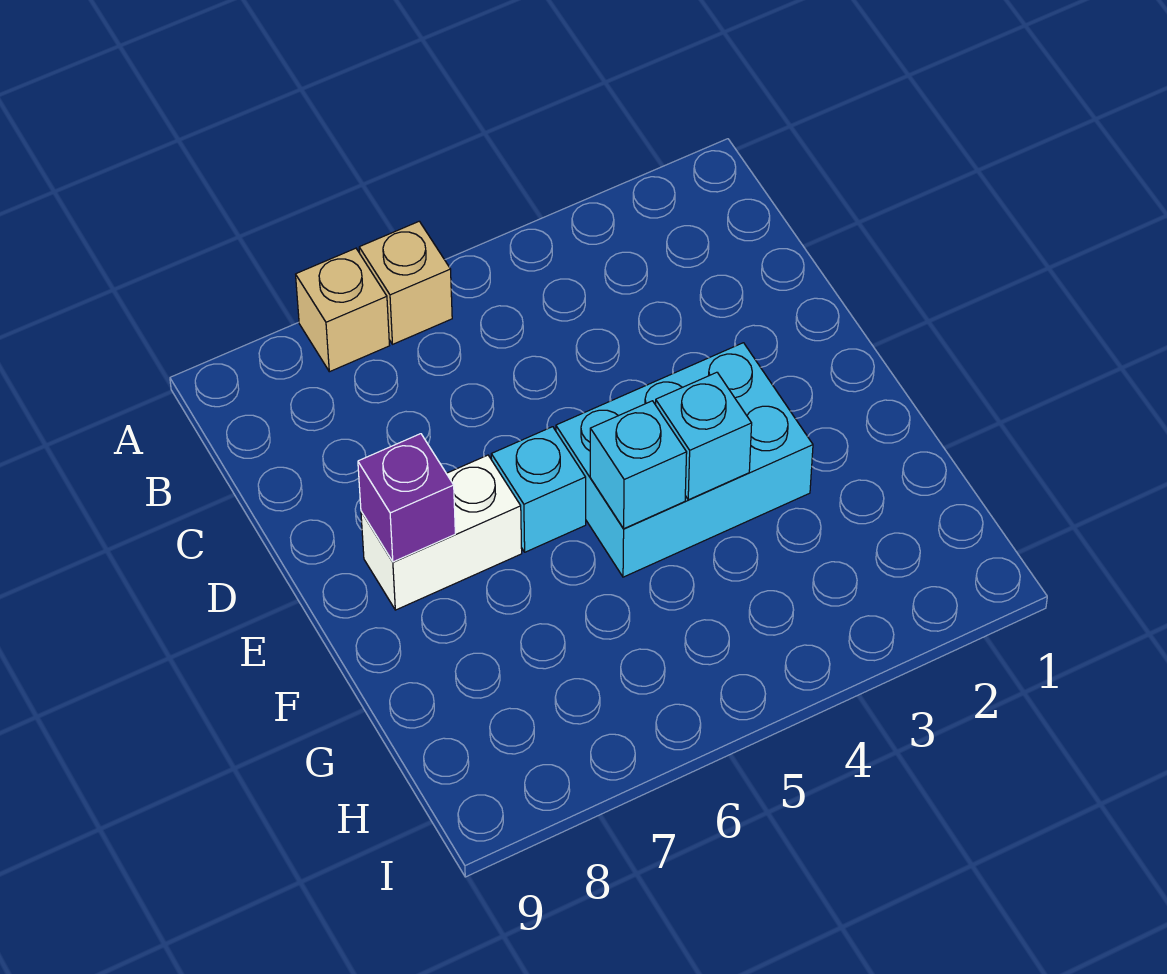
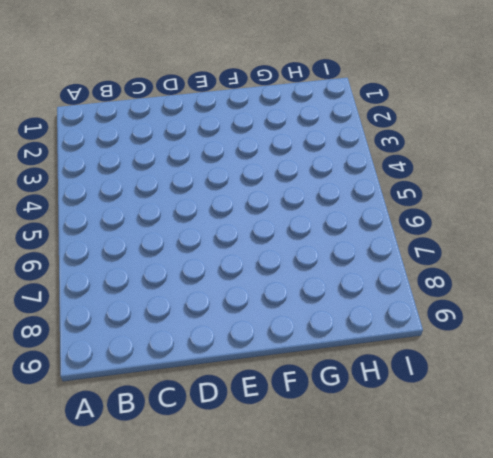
none -> tan 1x1 brick [359,221,452,344]
none -> tan 1x1 brick [296,248,389,372]

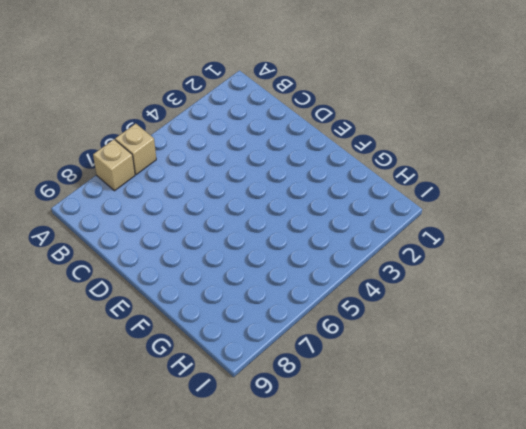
none -> cyan 2x3 brick [556,343,813,577]
none -> cyan 1x1 brick [491,427,586,552]

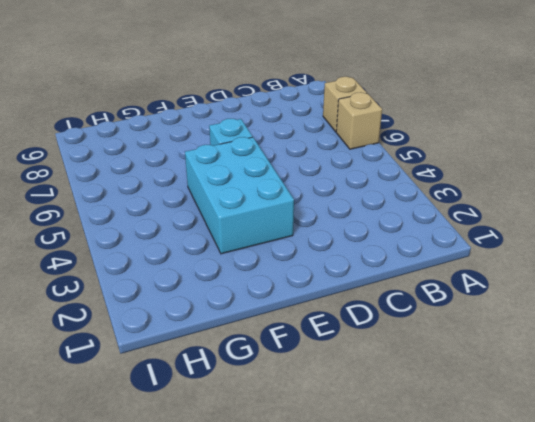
none -> white 1x2 brick [361,455,522,610]
none -> purple 1x1 brick [358,434,455,562]

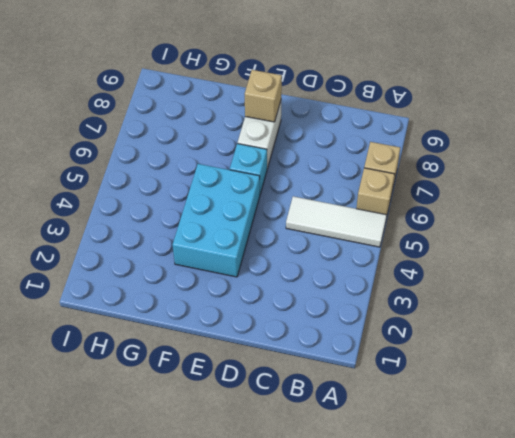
white 1x3 tile [286,196,387,247] -> none
tan 1x1 brick [245,70,282,122] -> purple 1x1 brick [358,434,455,562]
none -> cyan 1x1 brick [656,372,752,500]
none -> cyan 1x1 brick [590,401,687,529]

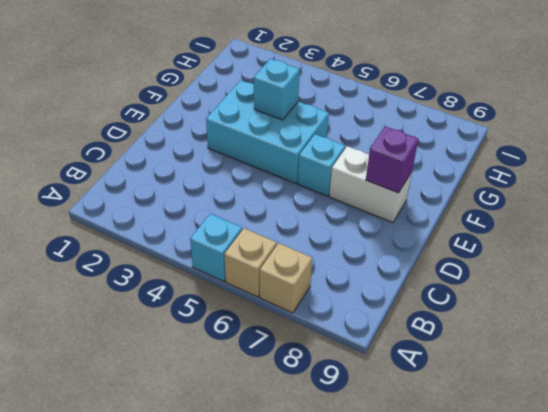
cyan 1x1 brick [190,214,242,282] -> cyan 1x1 brick moved to [590,401,687,529]

